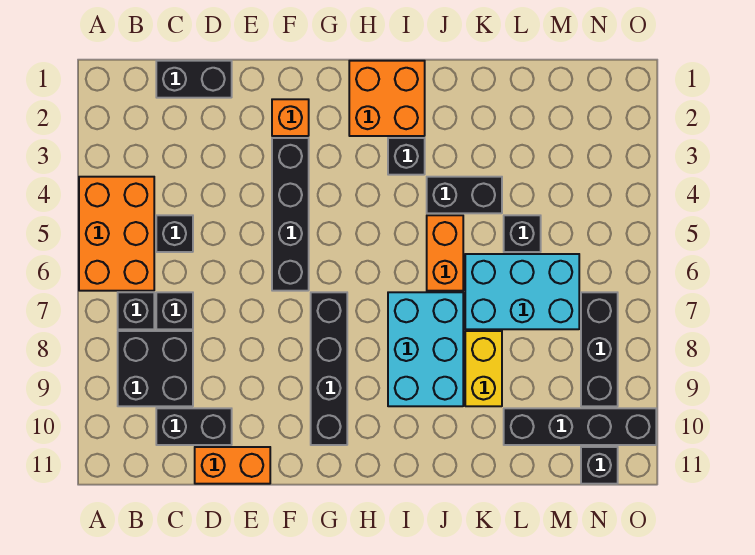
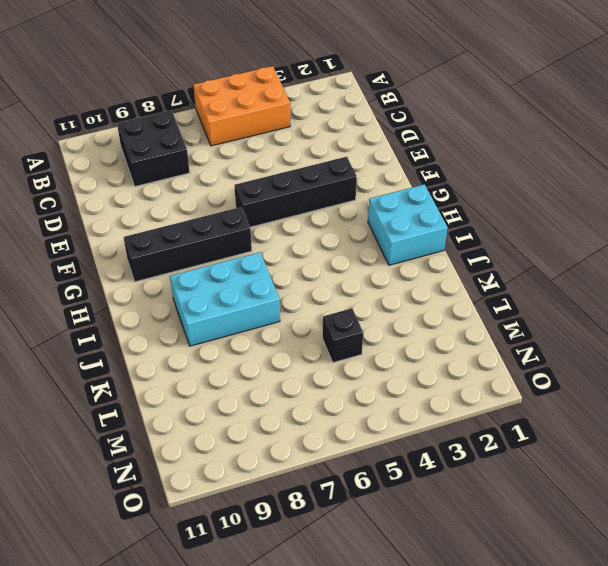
cyan 2x2 brick [368,184,447,265] -> orange 2x2 brick [349,61,425,136]
none -> black 1x1 brick [118,292,154,329]
none -> black 1x2 brick [156,61,232,98]
none -> black 1x1 brick [156,215,193,252]

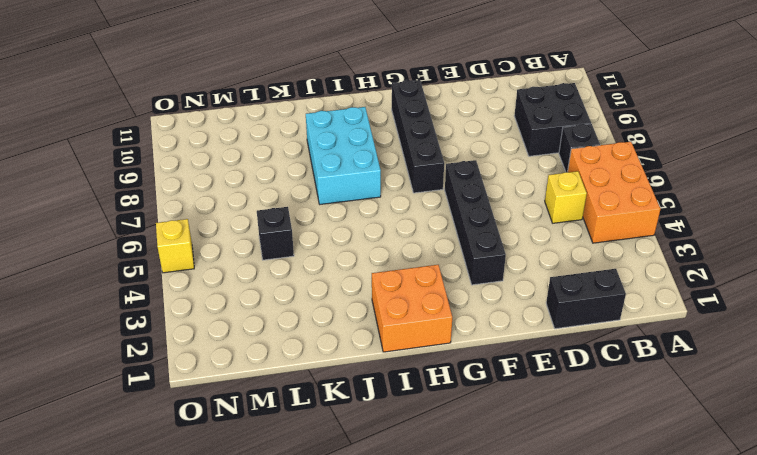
yellow 1x1 brick [545,171,587,223] -> black 1x1 brick [156,215,193,252]
yellow 1x1 brick [156,219,194,273] -> none
none -> black 1x1 brick [156,292,193,329]
none -> black 1x2 brick [156,408,232,445]
none -> orange 1x2 brick [195,447,270,484]

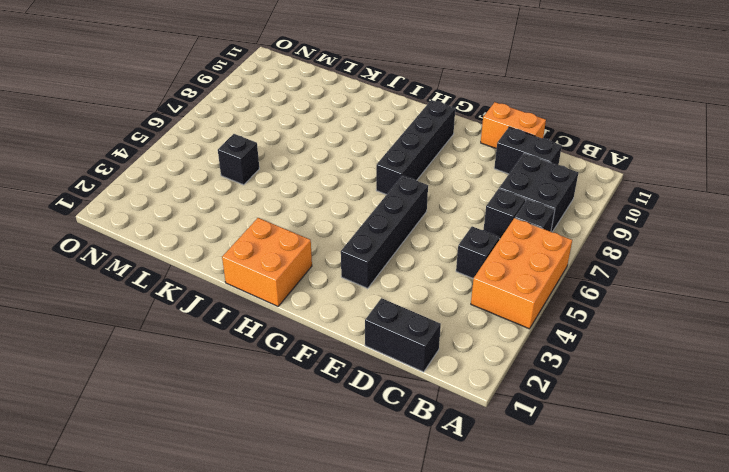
none -> orange 1x1 brick [272,99,309,136]
none -> black 1x1 brick [388,138,425,175]
none -> cyan 2x3 brick [388,292,463,406]

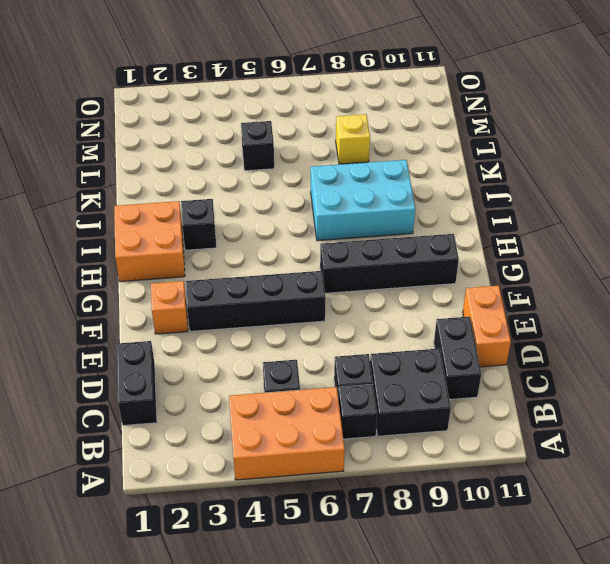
yellow 1x1 brick [336,114,370,164] -> none
none -> black 1x2 brick [427,177,502,213]
none -> orange 1x2 brick [427,215,463,291]
none -> cyan 2x3 brick [465,254,579,329]

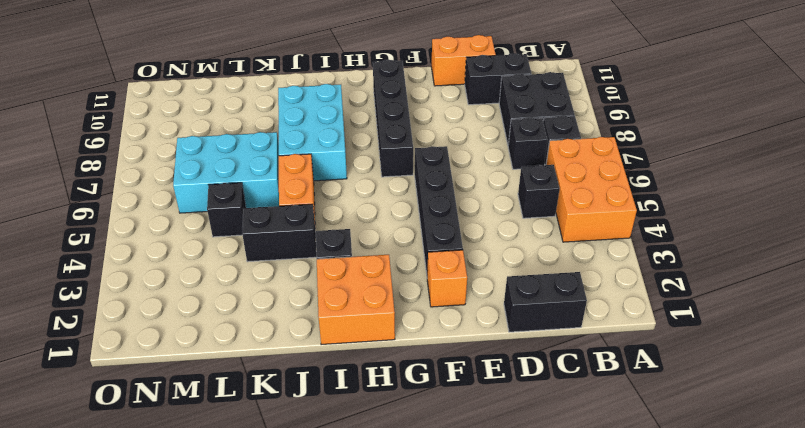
none -> yellow 1x2 brick [465,331,502,406]
none -> black 1x4 brick [504,408,656,445]
none -> black 1x3 brick [581,292,618,406]

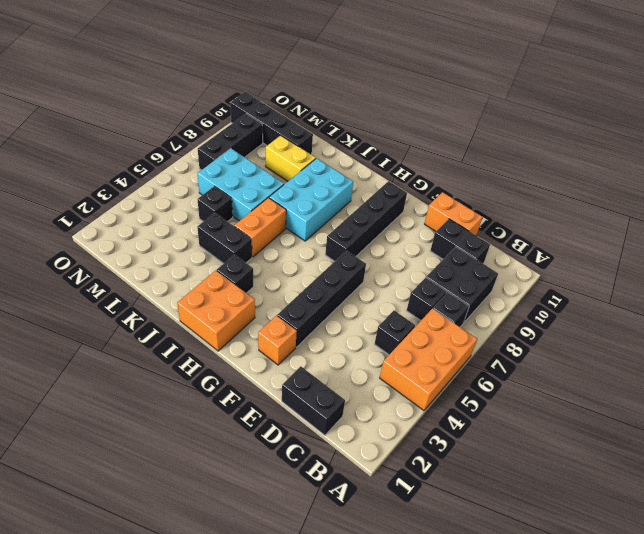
yellow 1x2 brick [266,135,316,181] -> yellow 1x2 brick turned to [465,331,502,406]
none -> black 1x1 brick [581,447,618,484]

